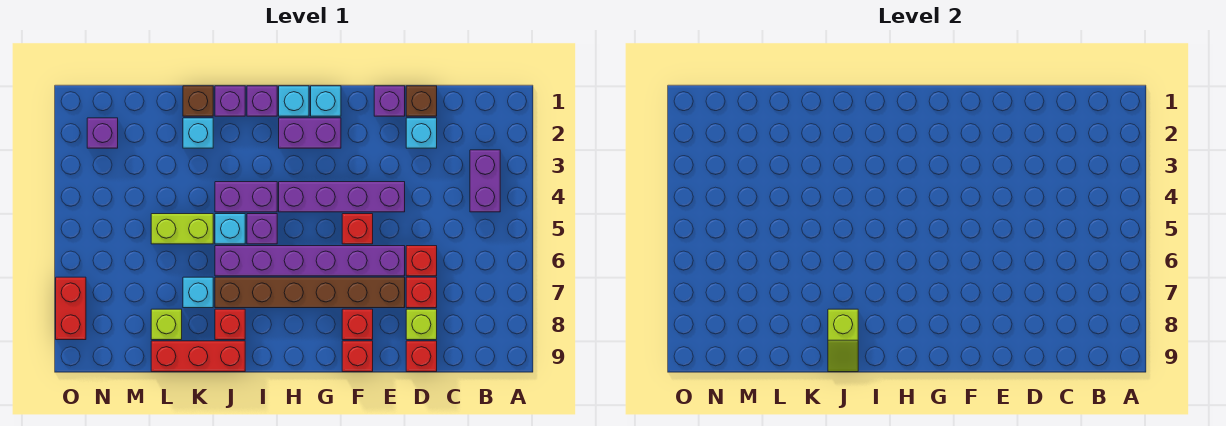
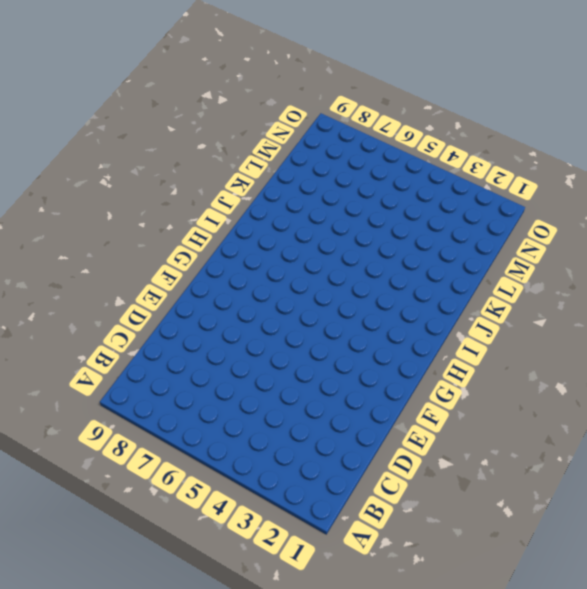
none -> purple 1x2 brick [470,150,500,212]
none -> brown 1x1 brick [406,86,437,116]
none -> cyan 1x1 brick [406,118,437,148]
none -> red 1x1 brick [406,246,437,276]

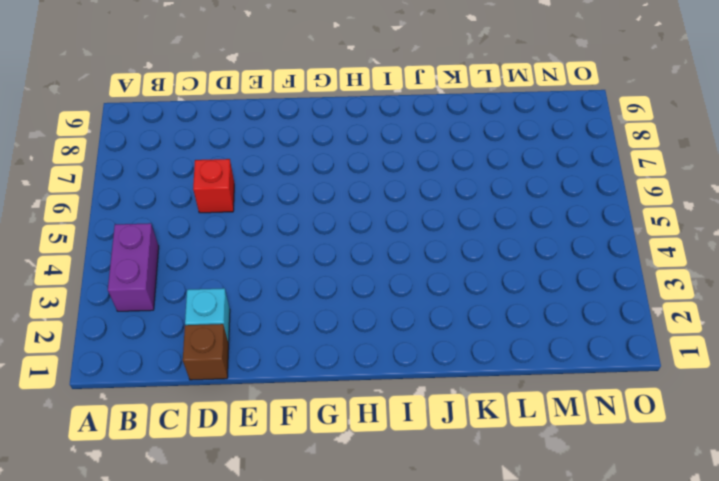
none -> red 1x1 brick [406,277,437,308]
none -> lime 1x1 brick [406,309,437,340]
none -> red 1x1 brick [406,341,437,372]
none -> purple 1x1 brick [374,86,405,116]

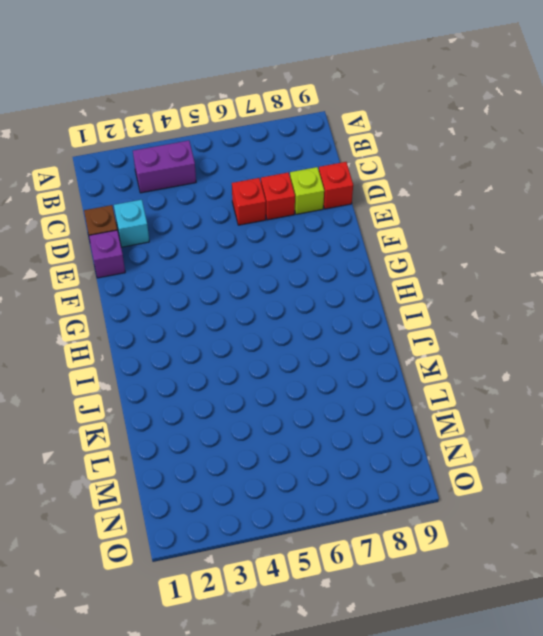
none -> purple 1x4 brick [279,182,405,212]
none -> purple 1x6 brick [215,246,405,276]
none -> brown 1x6 brick [215,277,405,308]
none -> red 1x1 brick [342,214,373,244]

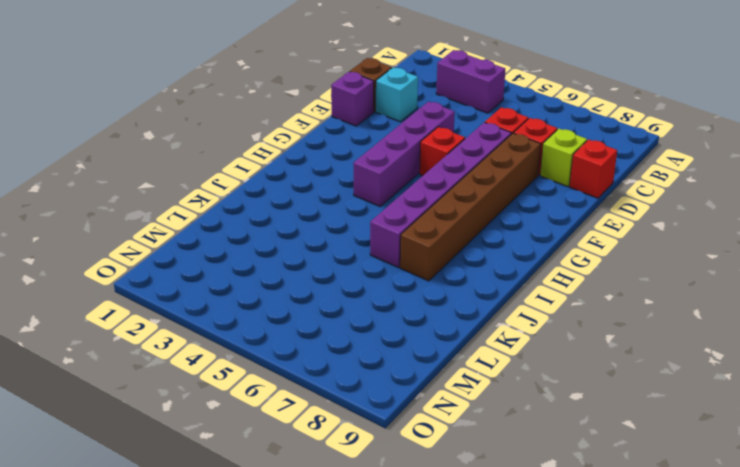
none -> red 1x1 brick [342,309,373,340]
none -> red 1x1 brick [342,341,373,372]
none -> cyan 1x1 brick [311,86,341,116]
none -> purple 1x2 brick [279,118,341,148]

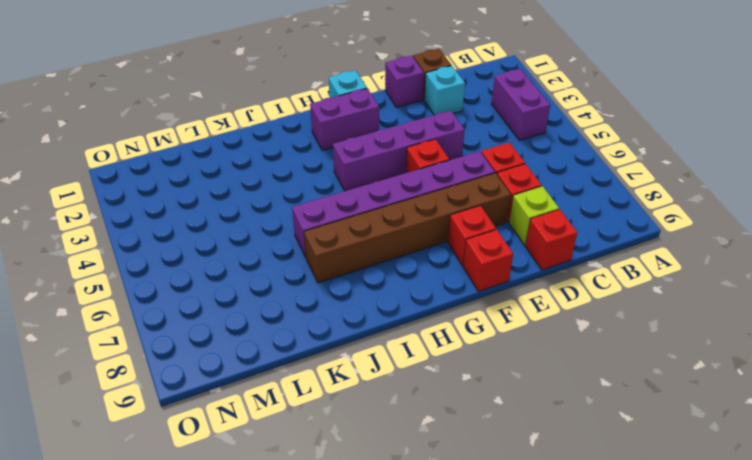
none -> cyan 1x1 brick [279,86,309,116]
none -> purple 1x1 brick [247,86,277,116]
none -> purple 1x2 brick [215,182,277,212]
none -> purple 1x1 brick [247,214,277,244]

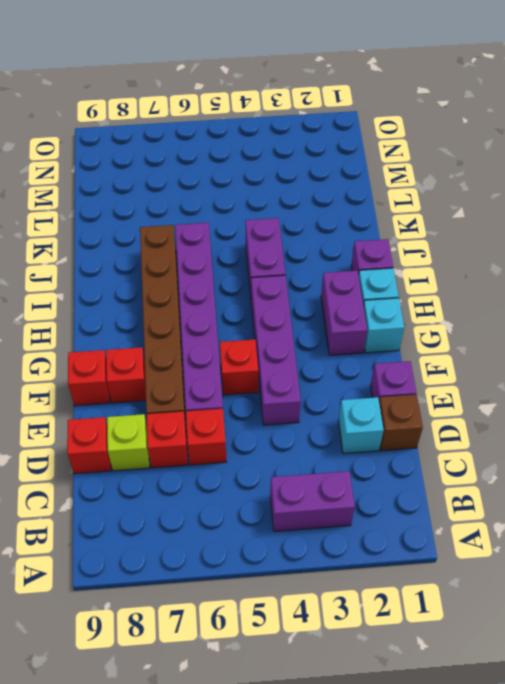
none -> purple 1x1 brick [247,214,277,244]
none -> purple 1x1 brick [215,86,245,116]
none -> cyan 1x1 brick [215,214,245,244]
none -> red 1x1 brick [215,309,245,340]

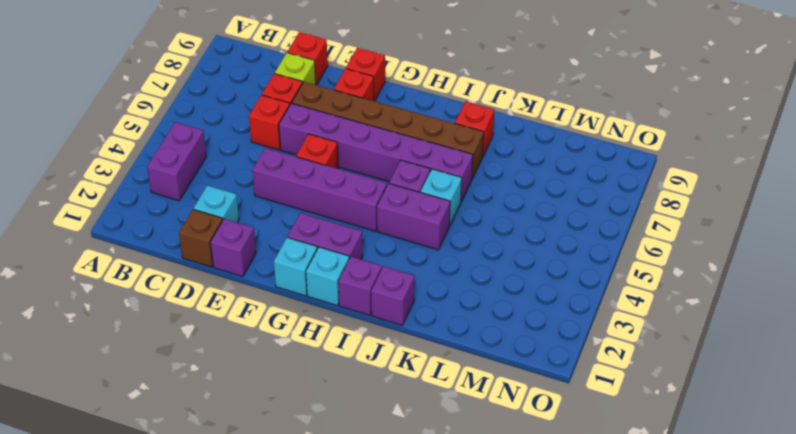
none -> red 1x3 brick [151,341,245,372]
none -> brown 1x1 brick [183,86,213,116]
none -> cyan 1x1 brick [183,118,213,148]
none -> lime 1x2 brick [151,214,213,244]

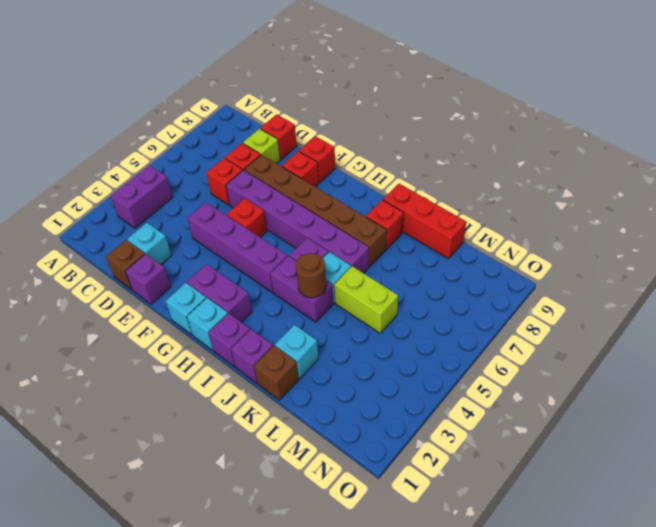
brown 1x1 round brick [296,253,327,298] -> none
none -> cyan 1x1 brick [183,277,213,308]
none -> lime 1x1 brick [151,309,182,340]
none -> purple 1x1 brick [87,118,118,148]
none -> red 1x2 brick [56,277,86,340]

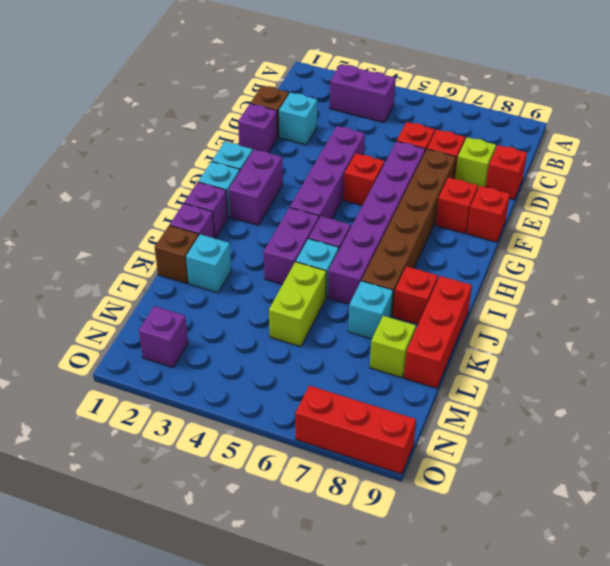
red 1x3 brick [295,386,416,474] -> red 1x2 brick [56,277,86,340]
none -> lime 1x2 slope [828,309,858,372]

